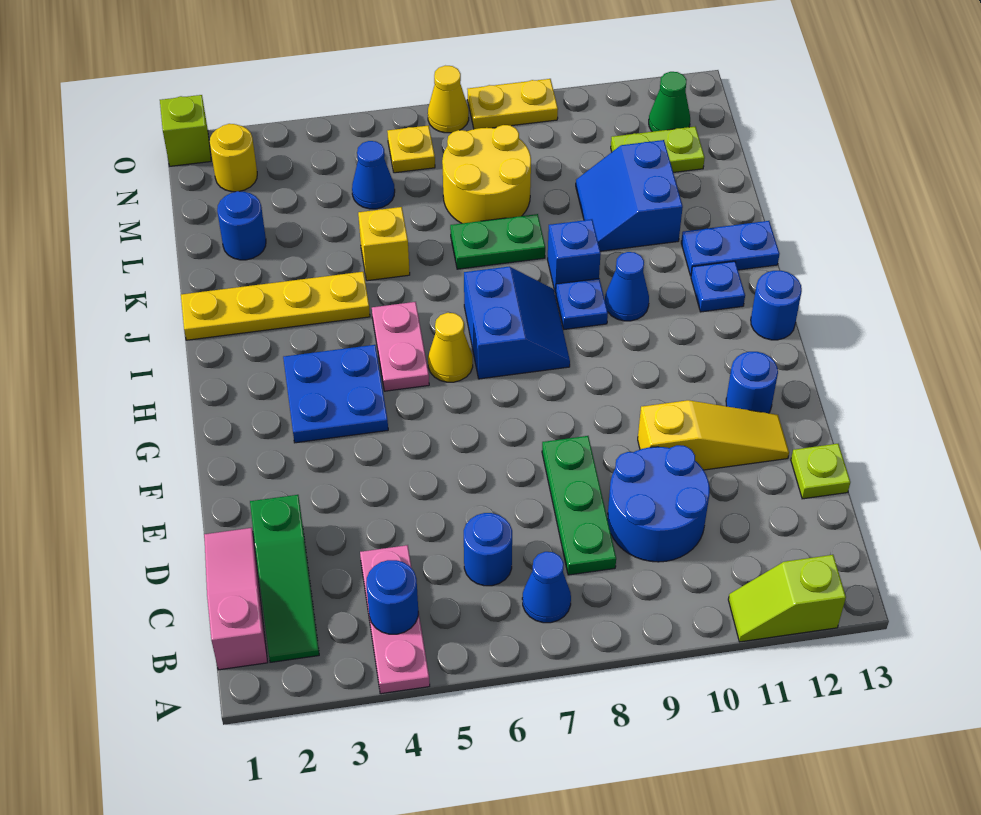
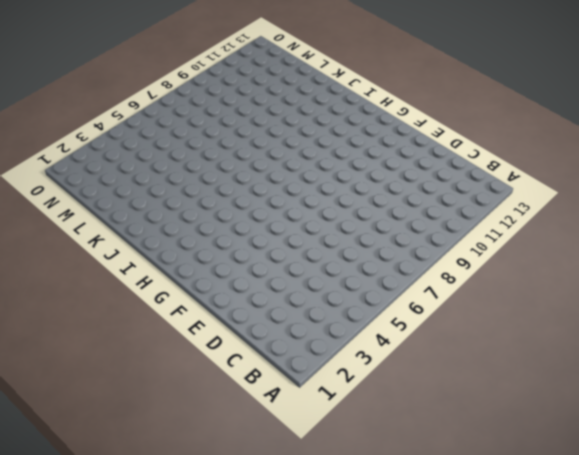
none -> pink 1x3 plate [360,545,430,694]
none -> lime 1x2 slope [728,555,846,642]
none -> pink 1x3 slope [204,528,268,670]
none -> green 1x3 slope [250,495,319,662]

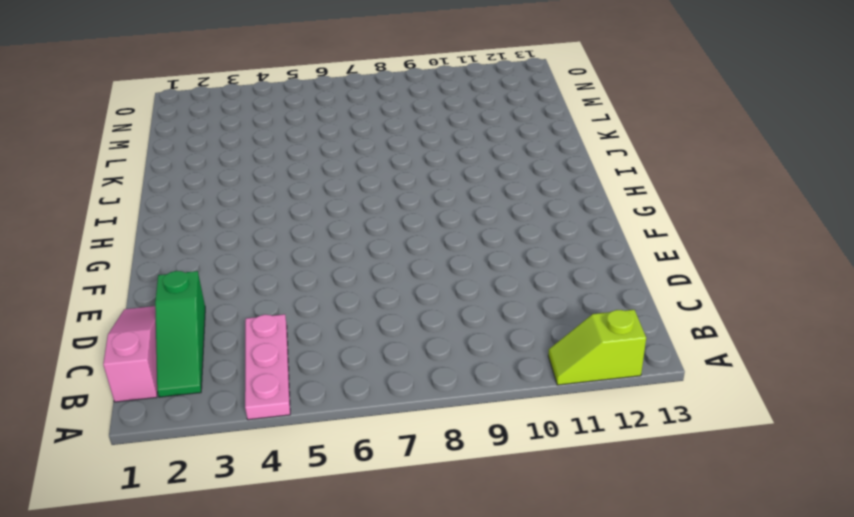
none -> blue 1x1 cone [522,552,571,623]
none -> blue 1x1 round brick [464,513,512,586]
none -> green 1x3 plate [542,436,616,575]
none -> blue 2x2 round brick [607,445,710,562]

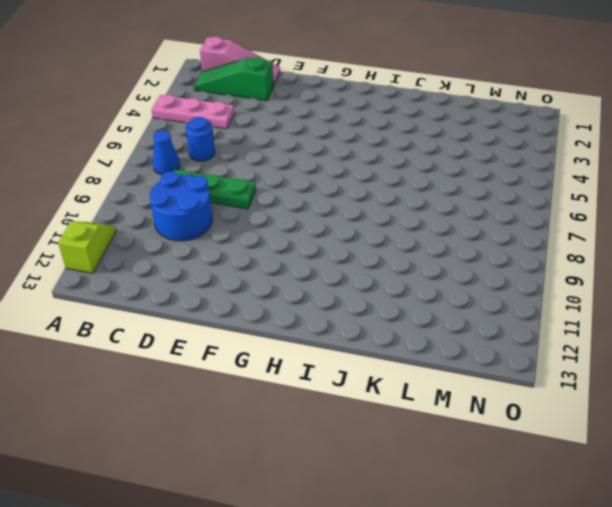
none -> lime 1x1 plate [791,444,850,499]
none -> yellow 1x3 slope [638,400,789,470]
none -> blue 1x1 round brick [726,352,778,413]
none -> blue 2x2 plate [283,345,388,443]

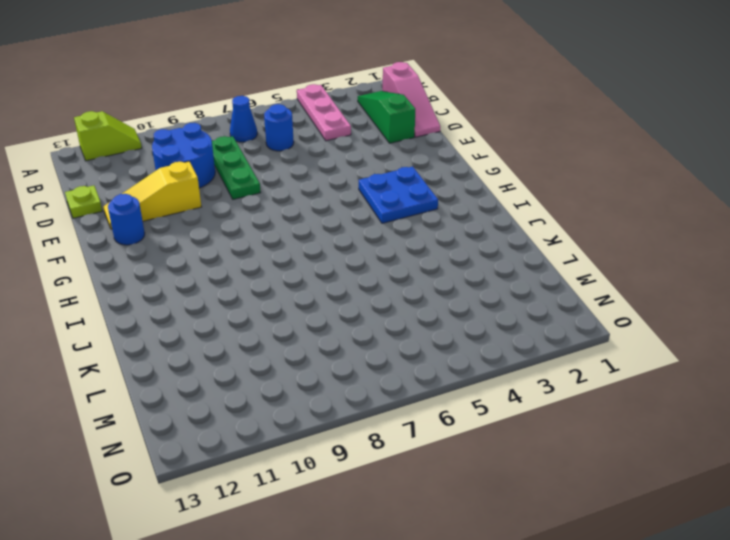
none -> pink 1x2 plate [372,302,429,391]
none -> yellow 1x1 cone [428,313,473,382]
none -> blue 2x2 slope [464,267,570,379]
none -> blue 1x1 round brick [751,271,802,340]

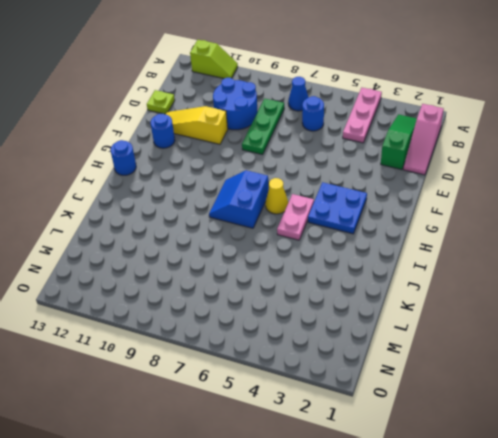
none -> blue 1x1 plate [556,279,608,329]
none -> blue 1x1 cone [605,252,649,321]
none -> blue 1x1 plate [691,261,745,312]
none -> yellow 1x4 plate [181,272,370,340]

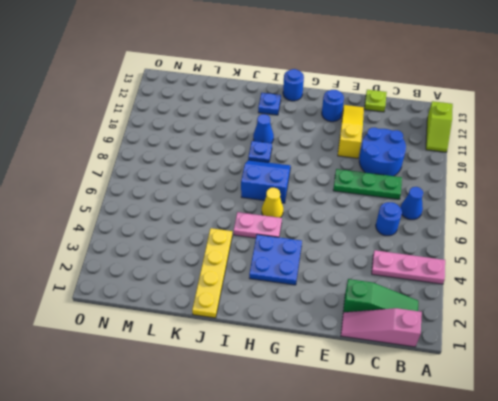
none -> blue 1x1 brick [548,219,601,293]
none -> blue 1x2 plate [681,221,780,276]
none -> yellow 1x1 brick [358,207,410,281]
none -> green 1x2 plate [450,214,545,269]

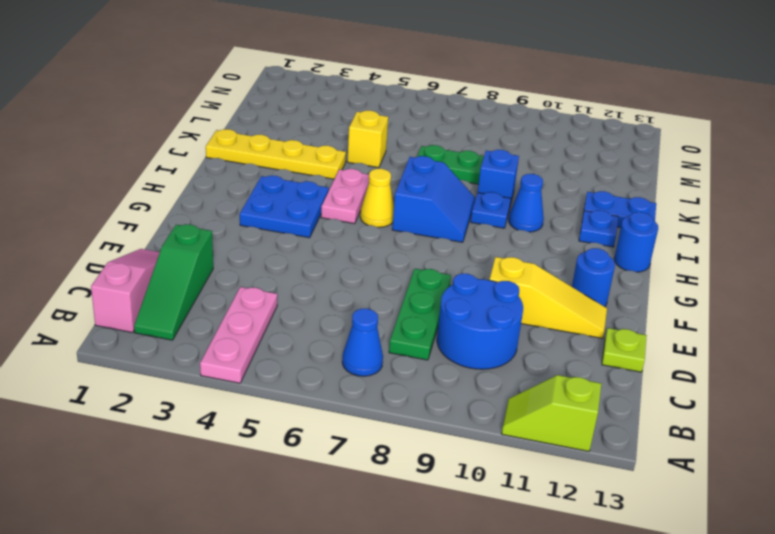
none -> blue 1x1 round brick [464,513,512,586]
none -> blue 2x2 slope [576,140,683,251]
none -> blue 1x1 round brick [217,191,266,260]
none -> yellow 2x2 round brick [442,125,531,223]

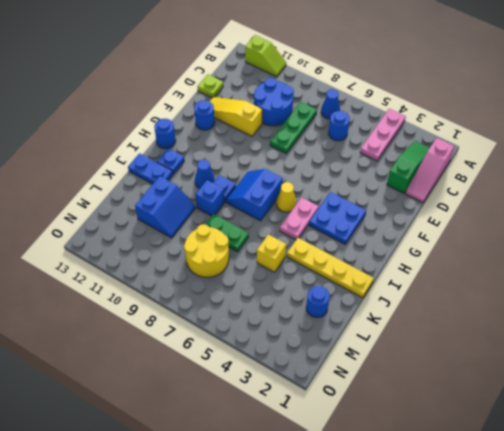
none -> blue 1x1 cone [352,141,395,209]
none -> lime 1x2 plate [611,127,705,172]
none -> yellow 1x1 round brick [210,124,257,192]
none -> yellow 1x1 plate [387,125,435,173]

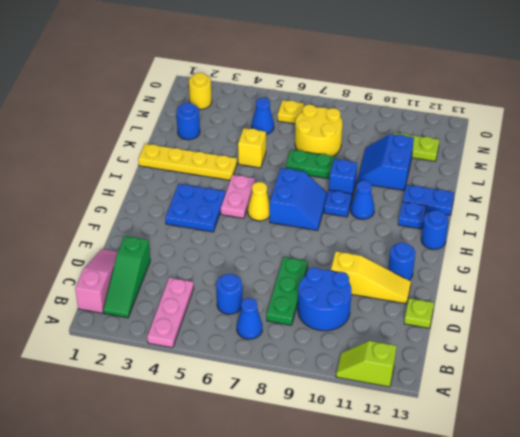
none -> green 1x1 cone [649,72,690,132]
none -> lime 1x1 brick [160,95,211,166]
none -> yellow 1x1 cone [428,66,469,133]
none -> yellow 1x2 plate [468,79,558,129]

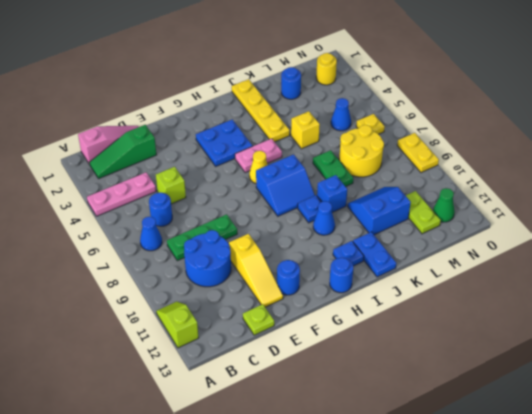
lime 1x1 brick [156,167,186,204] -> lime 1x1 brick moved to [160,95,211,166]
none -> yellow 1x1 cone [428,66,469,133]
none -> blue 1x1 round brick [366,560,418,634]

